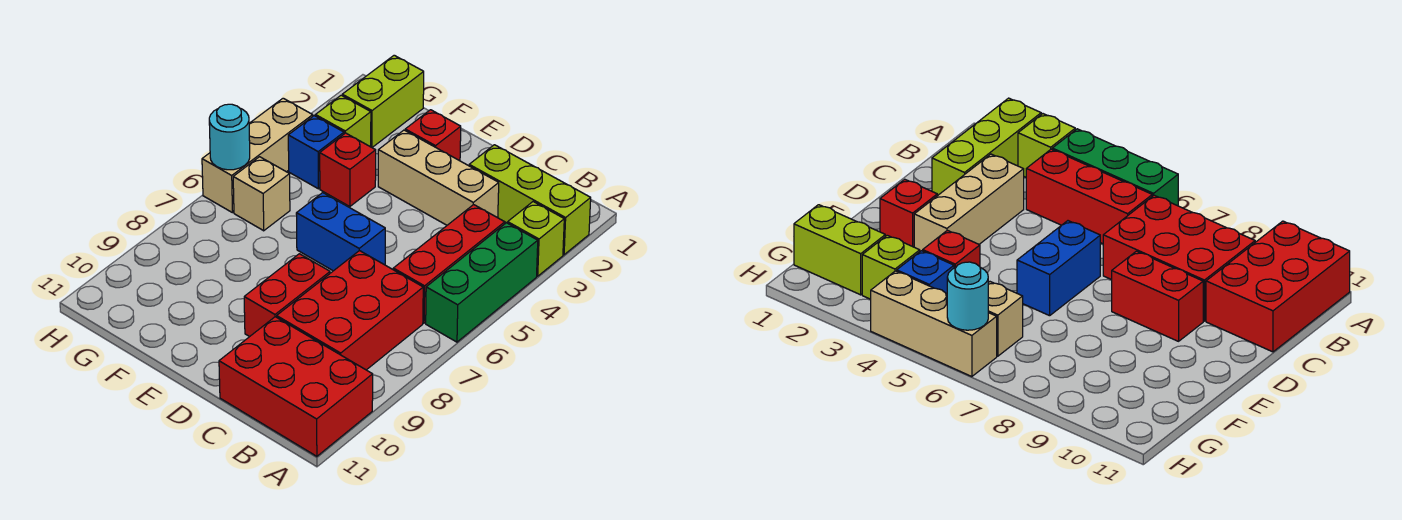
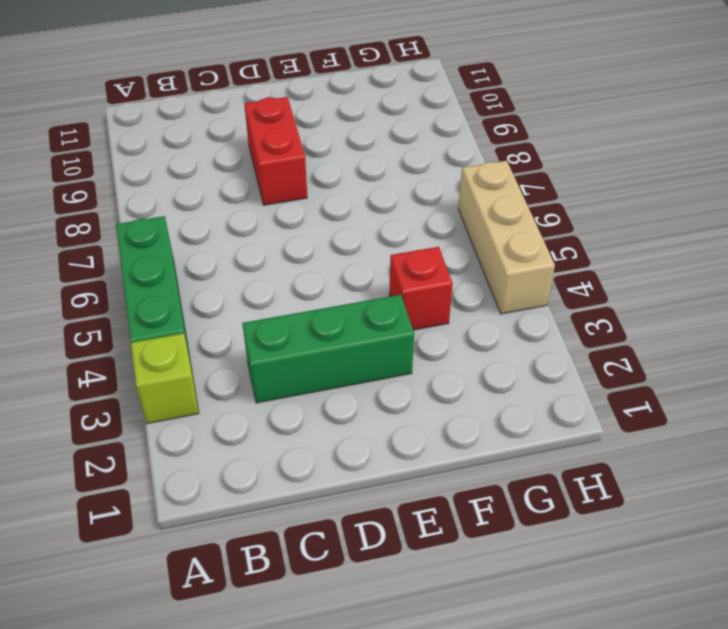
green 1x3 brick [242,295,414,403] -> tan 1x3 brick [378,130,499,225]
none -> lime 1x3 brick [469,145,591,255]
none -> red 2x3 brick [219,317,373,456]
none -> red 1x3 brick [393,205,505,323]

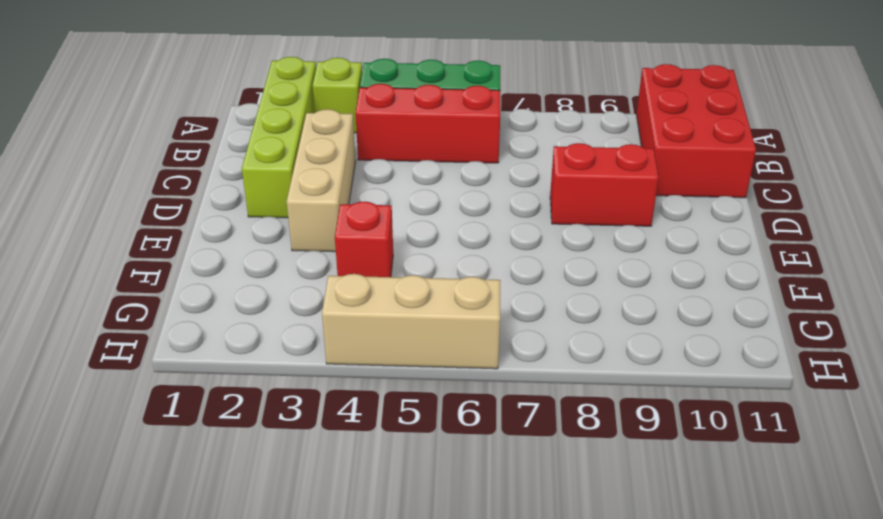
lime 1x4 brick [242,57,316,218] -> lime 1x3 brick [469,145,591,255]
none -> red 2x3 brick [277,251,423,370]
none -> blue 1x2 brick [296,193,385,271]
none -> red 1x1 brick [405,110,461,161]

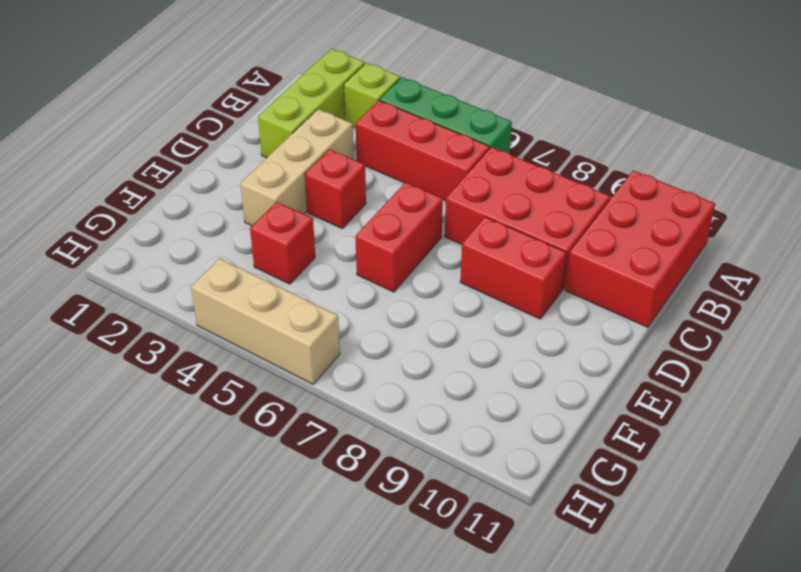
red 1x1 brick [305,149,366,228] -> red 1x1 brick moved to [405,110,461,161]
red 1x2 brick [355,182,443,292] -> blue 1x2 brick [296,193,385,271]
none -> lime 1x2 brick [342,55,424,147]
none -> lime 1x1 brick [315,95,371,147]
none -> blue 1x1 brick [288,116,344,189]

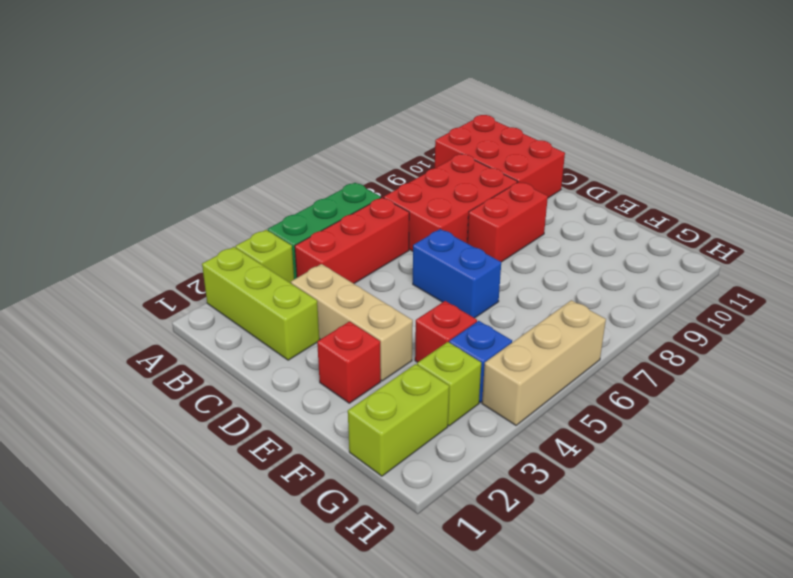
none -> tan 1x1 brick [233,157,290,231]
none -> cyan 1x1 round brick [209,104,250,170]

